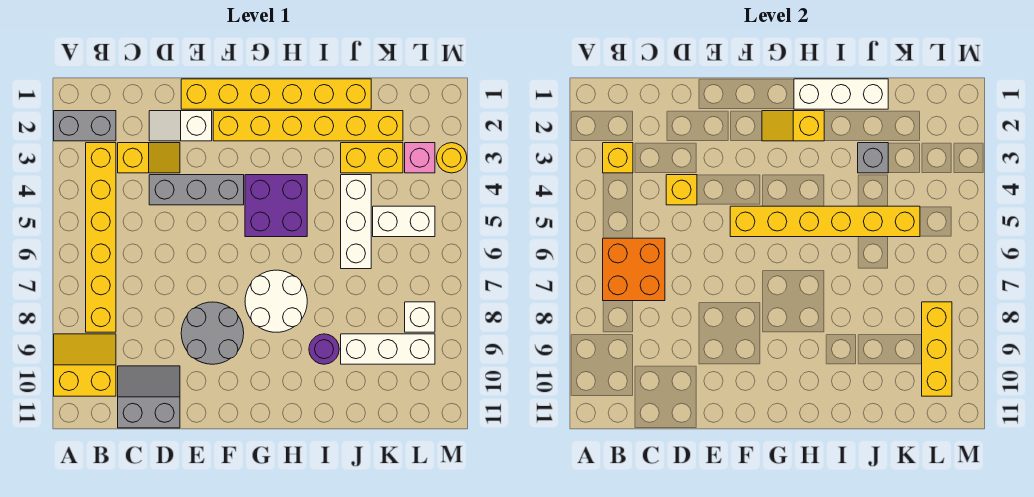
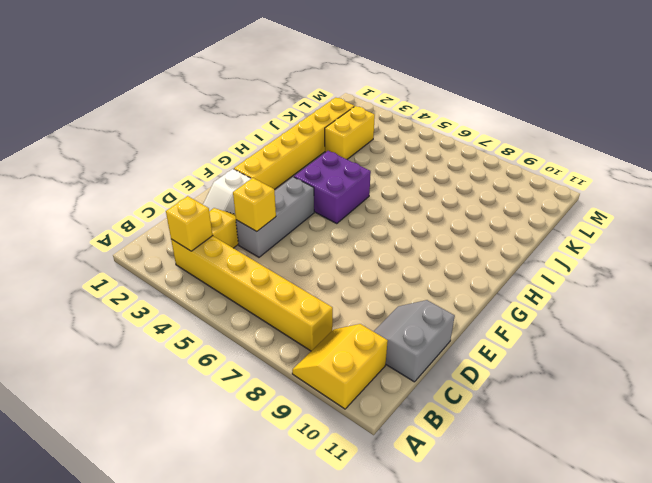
none -> grey 1x2 brick [54,111,116,141]
none -> yellow 1x6 brick [181,79,371,109]
none -> grey 2x2 round brick [181,302,244,364]

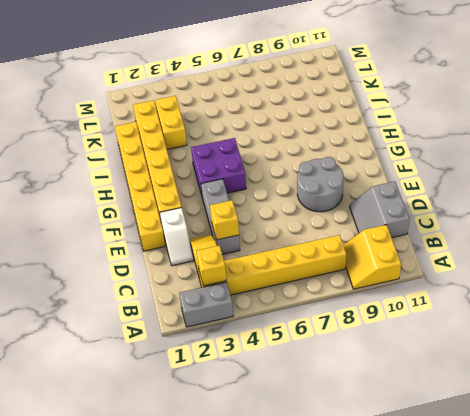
grey 1x2 brick [179,282,233,327] -> grey 1x2 brick turned to [54,111,116,141]
none -> white 2x2 round brick [245,270,307,332]
none -> purple 1x1 round brick [309,334,339,364]
none -> white 1x3 brick [341,175,371,269]

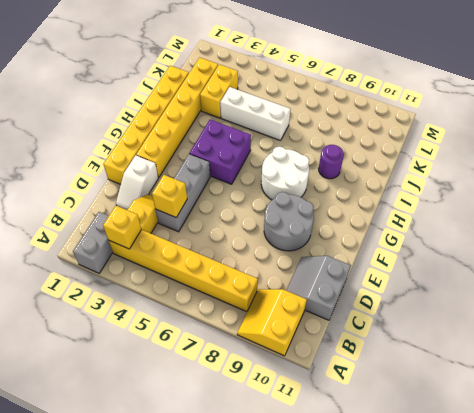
none -> white 1x3 brick [341,334,435,364]
none -> white 1x2 brick [373,206,435,237]
none -> pink 1x1 brick [405,143,435,173]

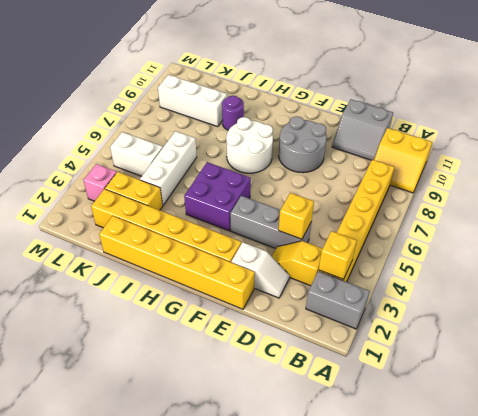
none -> white 1x1 brick [405,302,435,332]
none -> yellow 1x1 round brick [437,143,467,173]
none -> orange 2x2 brick [603,238,665,301]

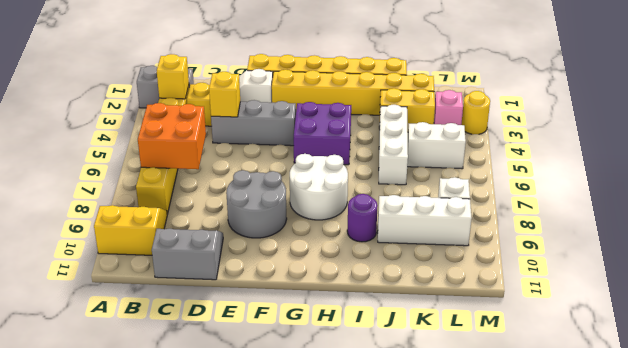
none -> yellow 1x6 brick [730,206,920,237]
none -> yellow 1x2 slope [762,111,824,141]
none -> white 1x3 brick [794,79,888,109]

